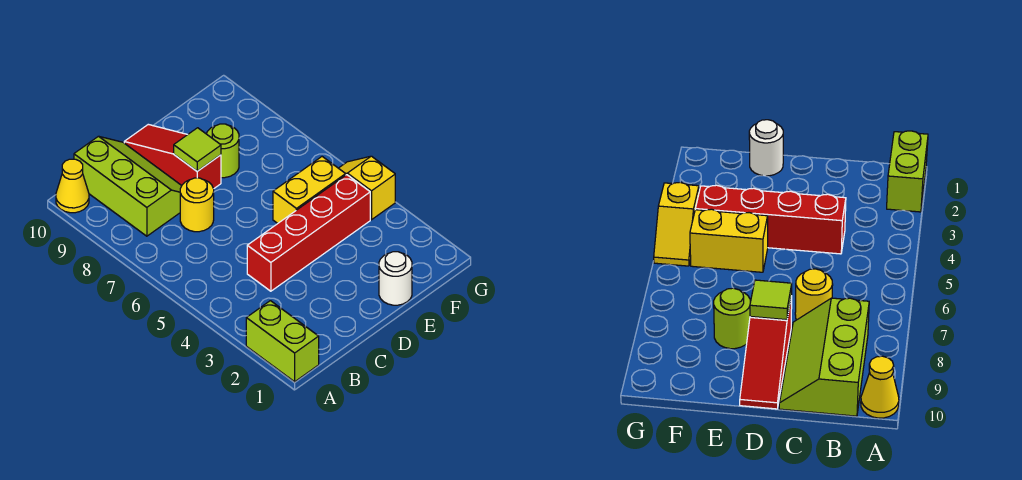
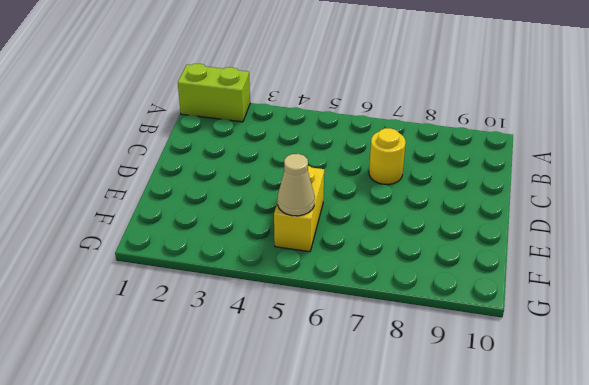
tan 1x1 cone [277,154,315,216] -> none
none -> yellow 1x1 cone [56,159,89,213]
none -> lime 2x3 slope [74,136,182,236]

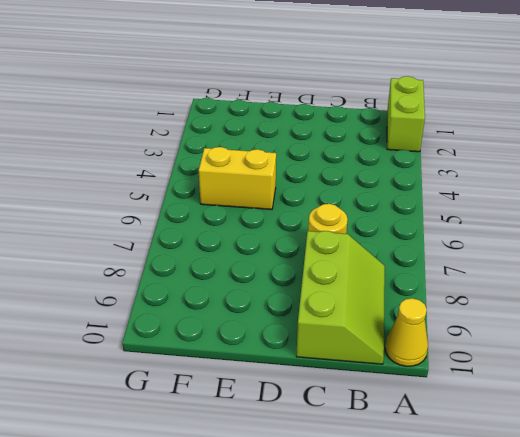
lime 2x3 slope [296,231,385,364] -> lime 2x3 slope turned to [74,136,182,236]
none -> red 1x4 brick [247,175,370,291]
none -> red 1x3 slope [124,124,221,189]

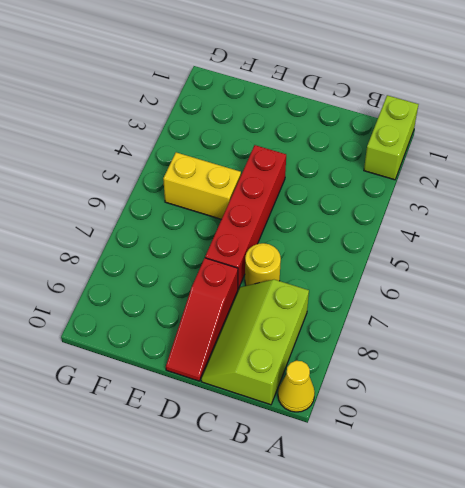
red 1x4 brick [205,145,286,289] -> red 1x4 brick turned to [247,175,370,291]
none -> white 1x1 round brick [379,252,412,305]
none -> lime 1x1 round brick [207,124,239,178]

